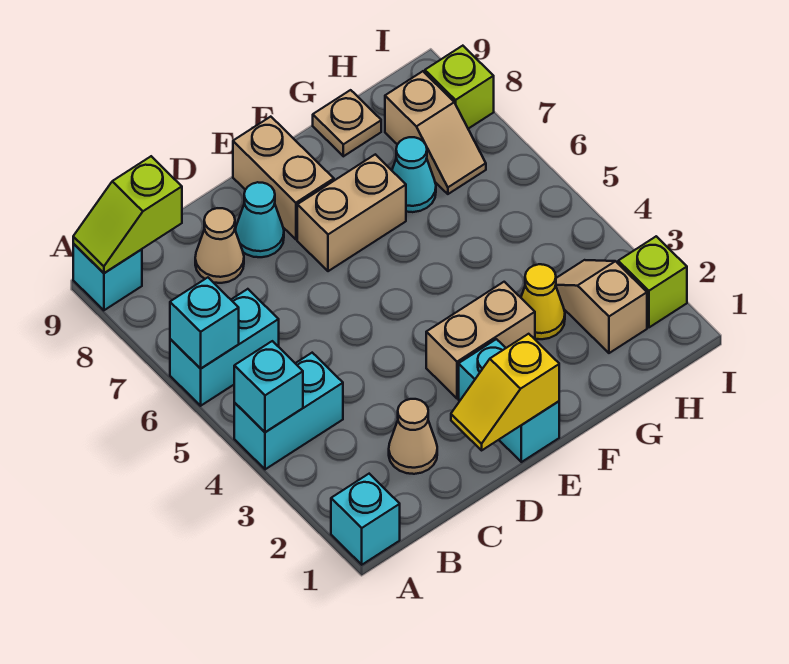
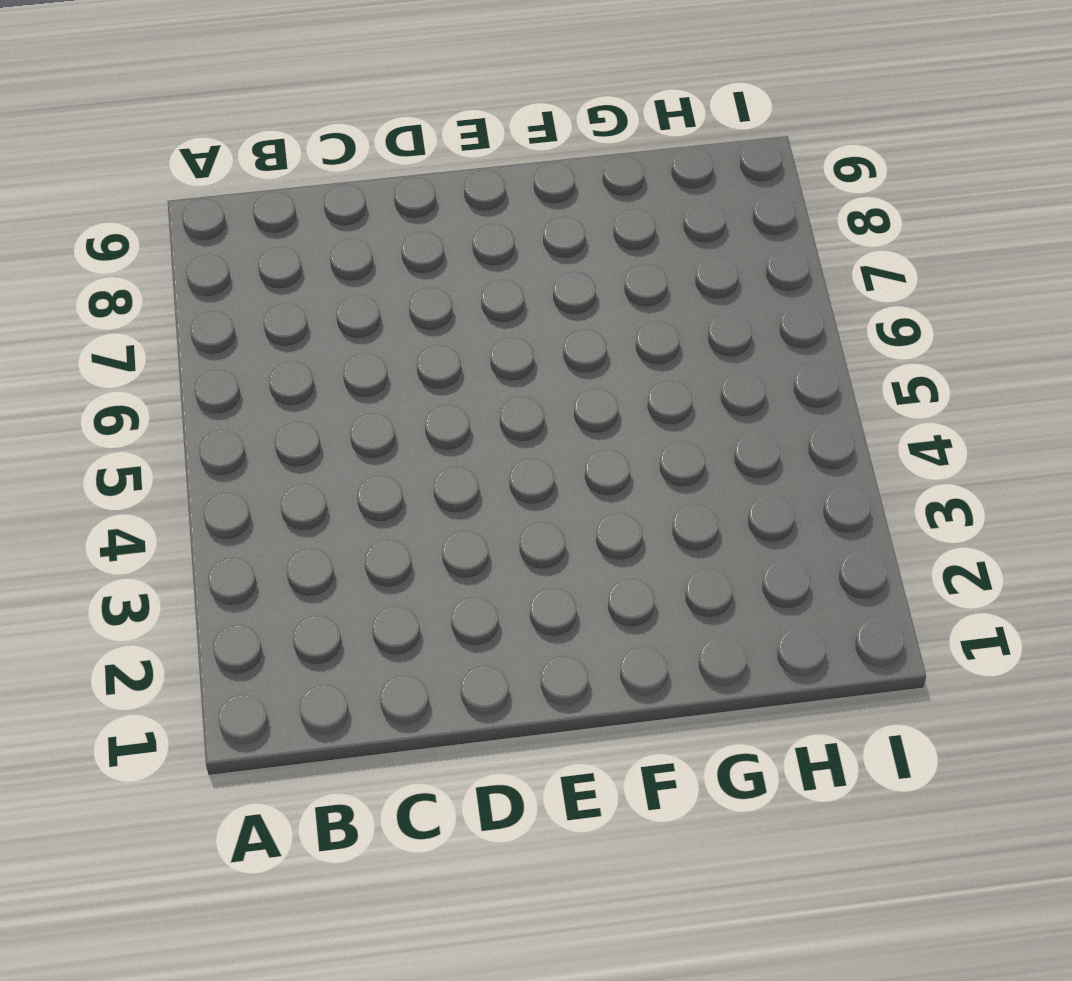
none -> cyan 1x1 brick [331,474,400,565]
none -> cyan 1x2 brick [234,353,343,469]
none -> cyan 1x2 brick [170,289,279,406]

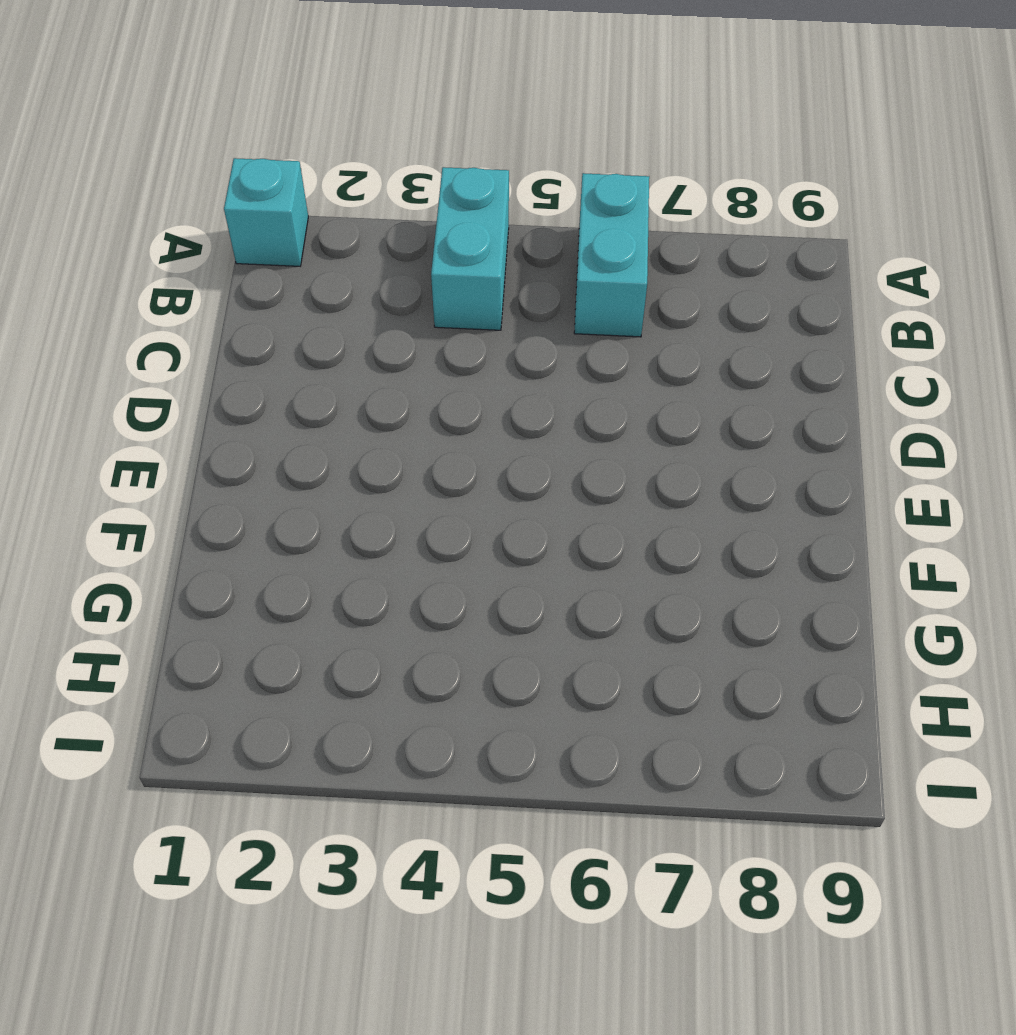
none -> cyan 1x1 brick [73,244,142,310]
none -> tan 1x1 cone [389,399,437,474]
none -> tan 1x1 cone [195,208,244,283]

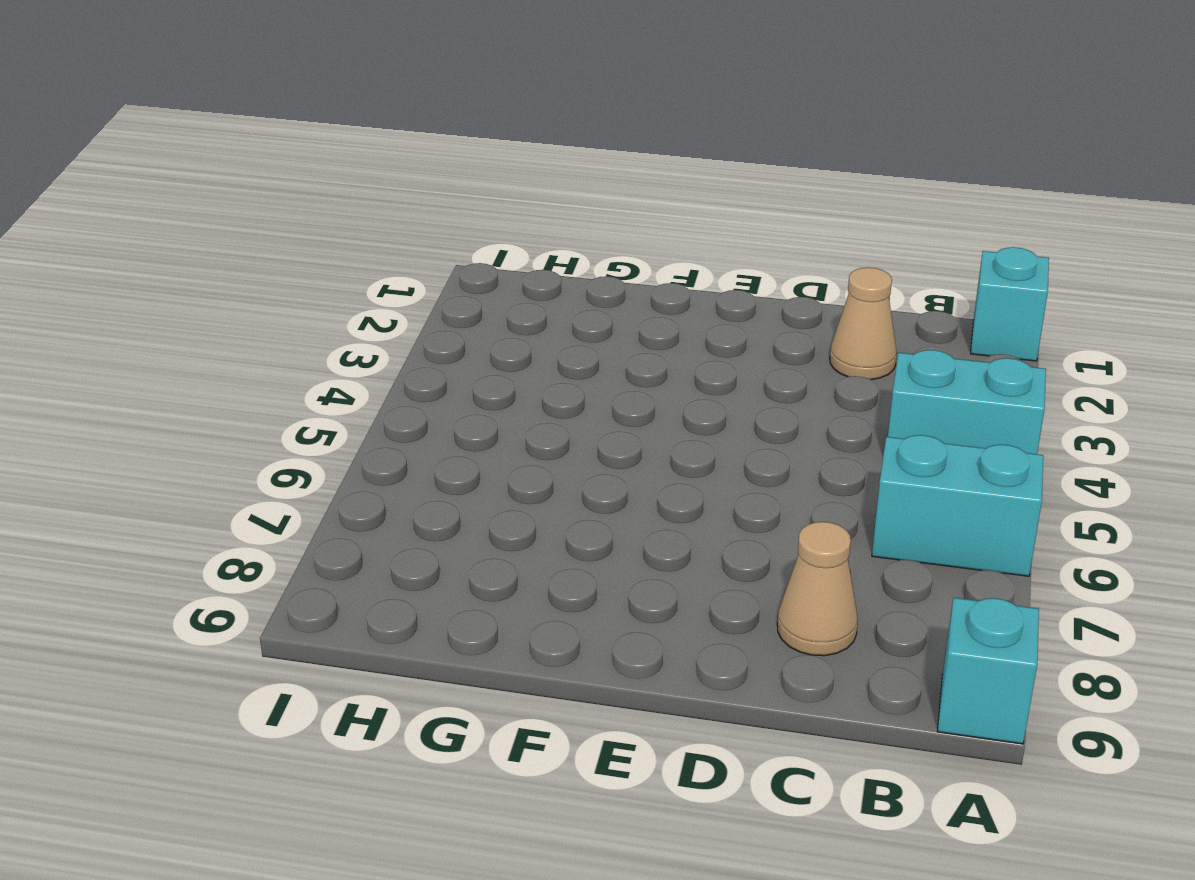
none -> cyan 1x1 cone [235,182,284,257]
none -> cyan 1x2 brick [459,339,559,462]
none -> tan 1x2 brick [426,282,535,398]

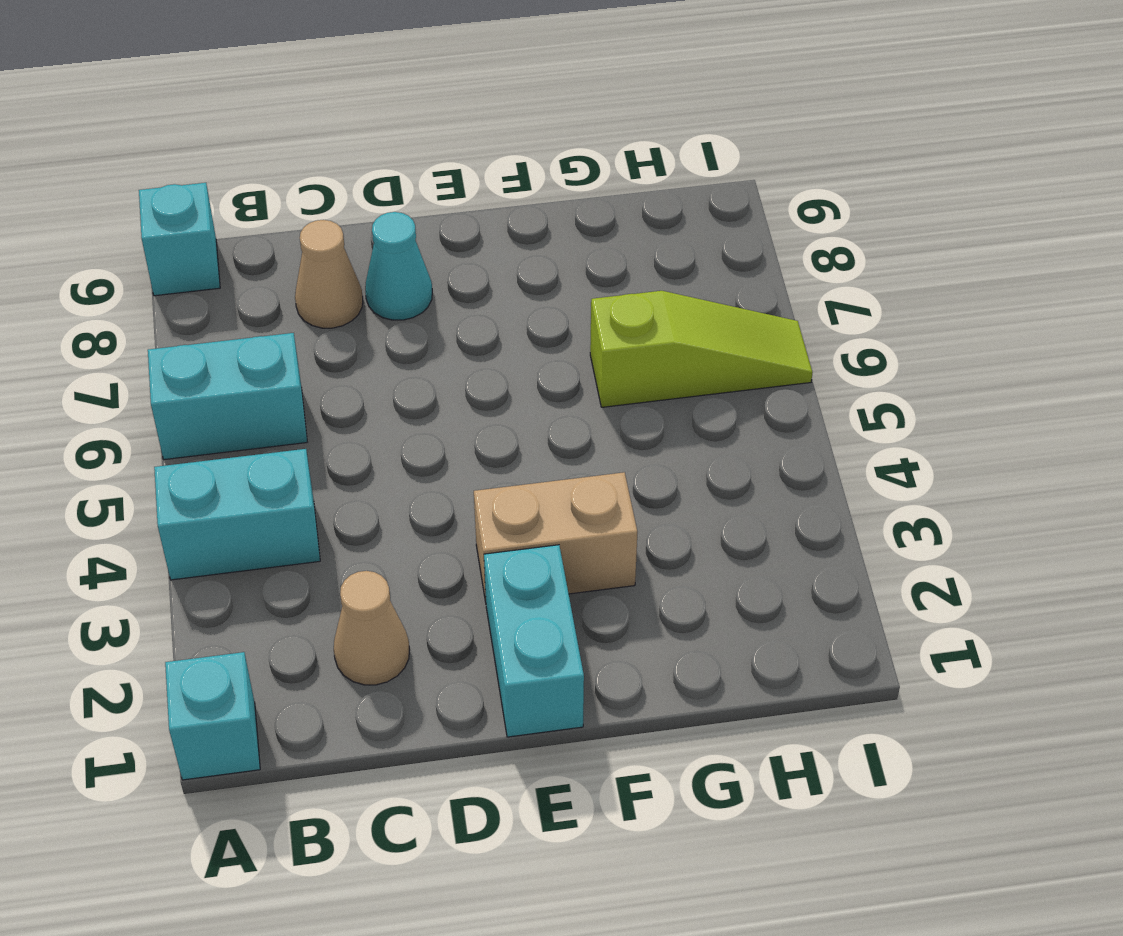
lime 1x3 slope [590,291,813,407] -> none
none -> tan 1x2 brick [297,154,406,271]
none -> tan 1x2 brick [233,117,334,239]
none -> yellow 1x1 cone [521,264,565,339]

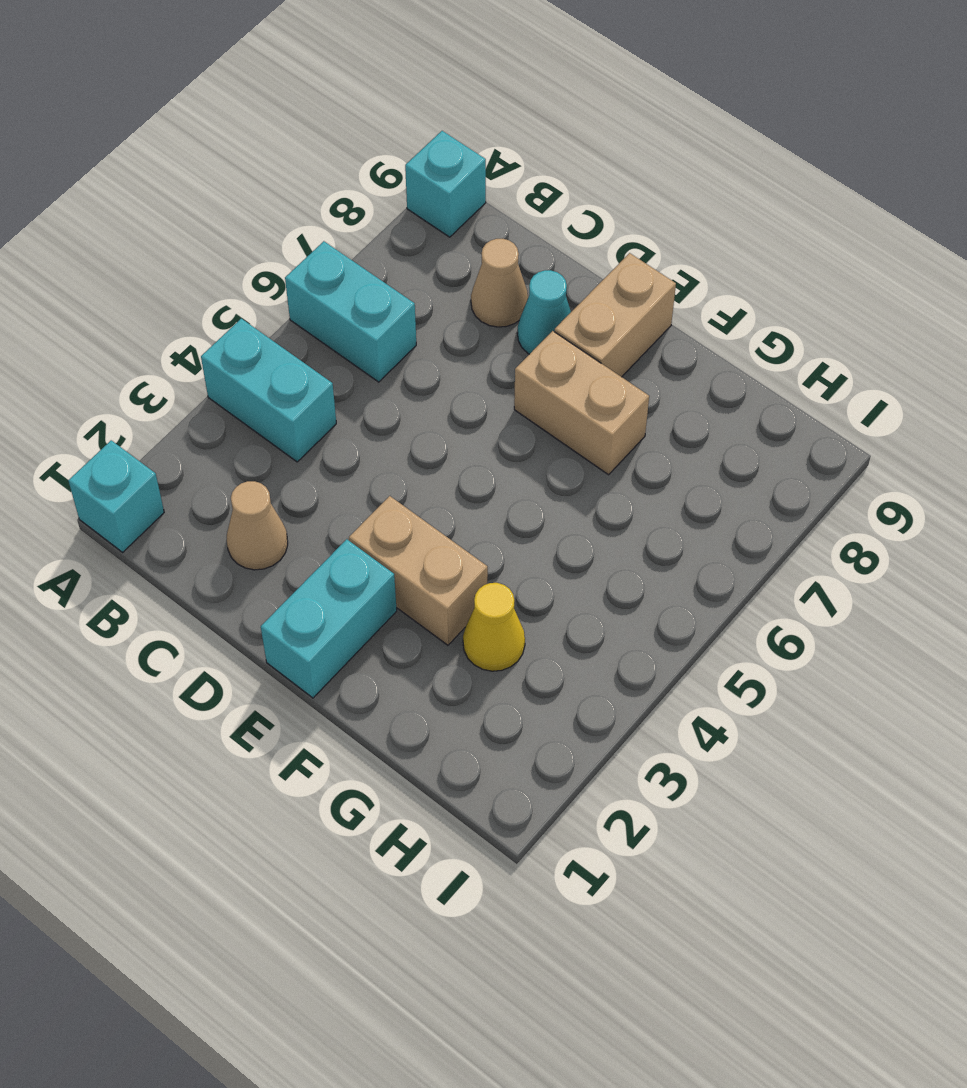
none -> cyan 1x1 cone [392,137,436,212]
none -> tan 1x1 plate [313,90,381,156]
none -> tan 1x2 slope [556,260,647,353]

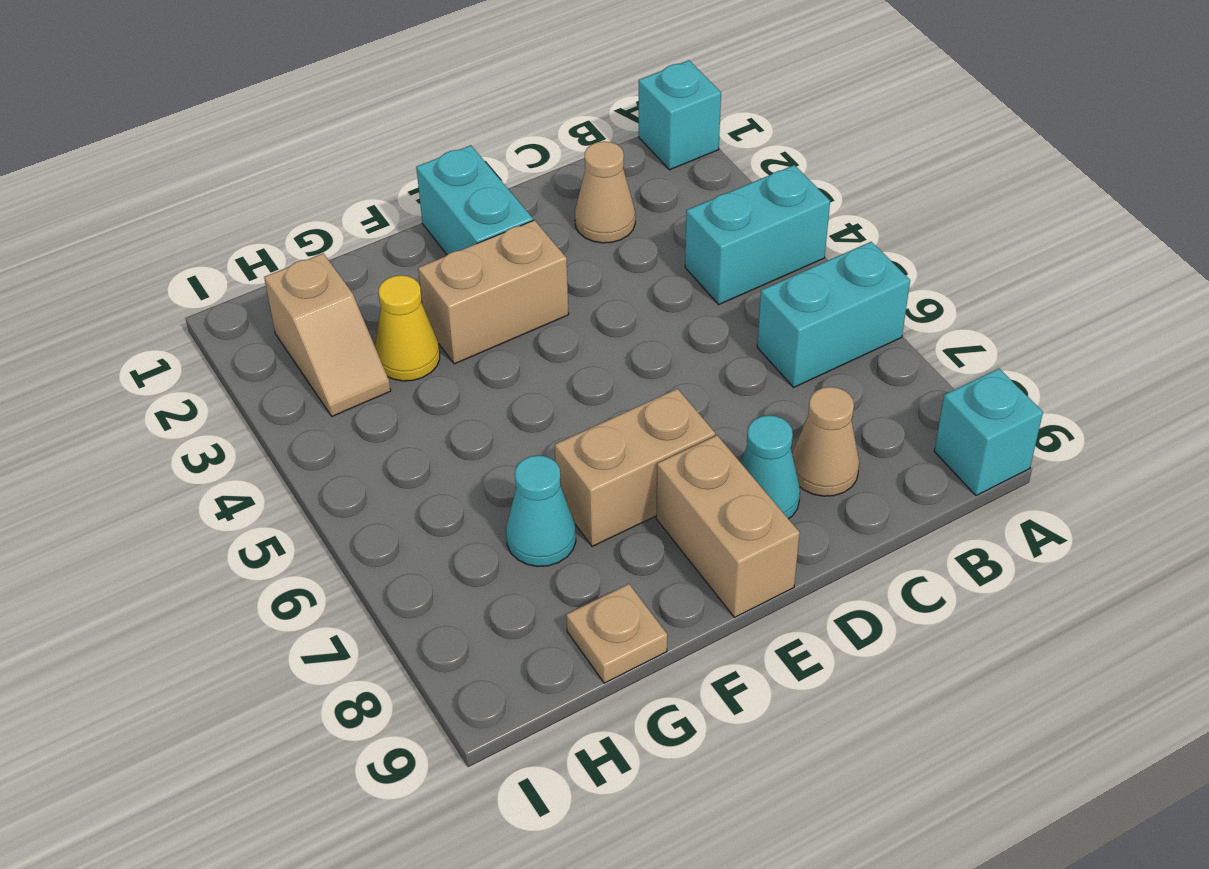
none -> tan 1x2 slope [385,71,486,194]
none -> lime 1x1 brick [618,236,687,327]
none -> lime 1x1 brick [425,46,494,129]

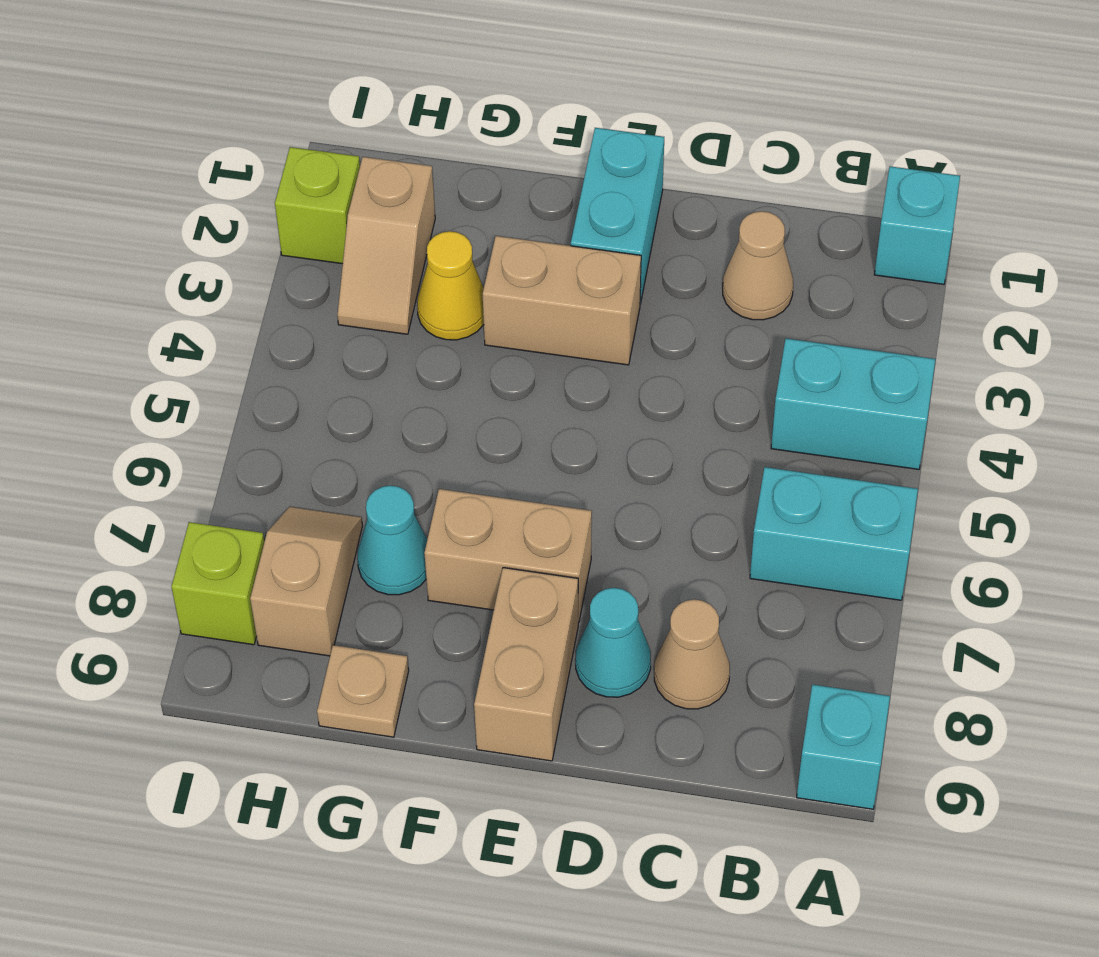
none -> cyan 1x1 brick [234,341,303,432]
none -> cyan 1x1 brick [170,278,239,369]
none -> lime 1x2 slope [73,156,182,273]

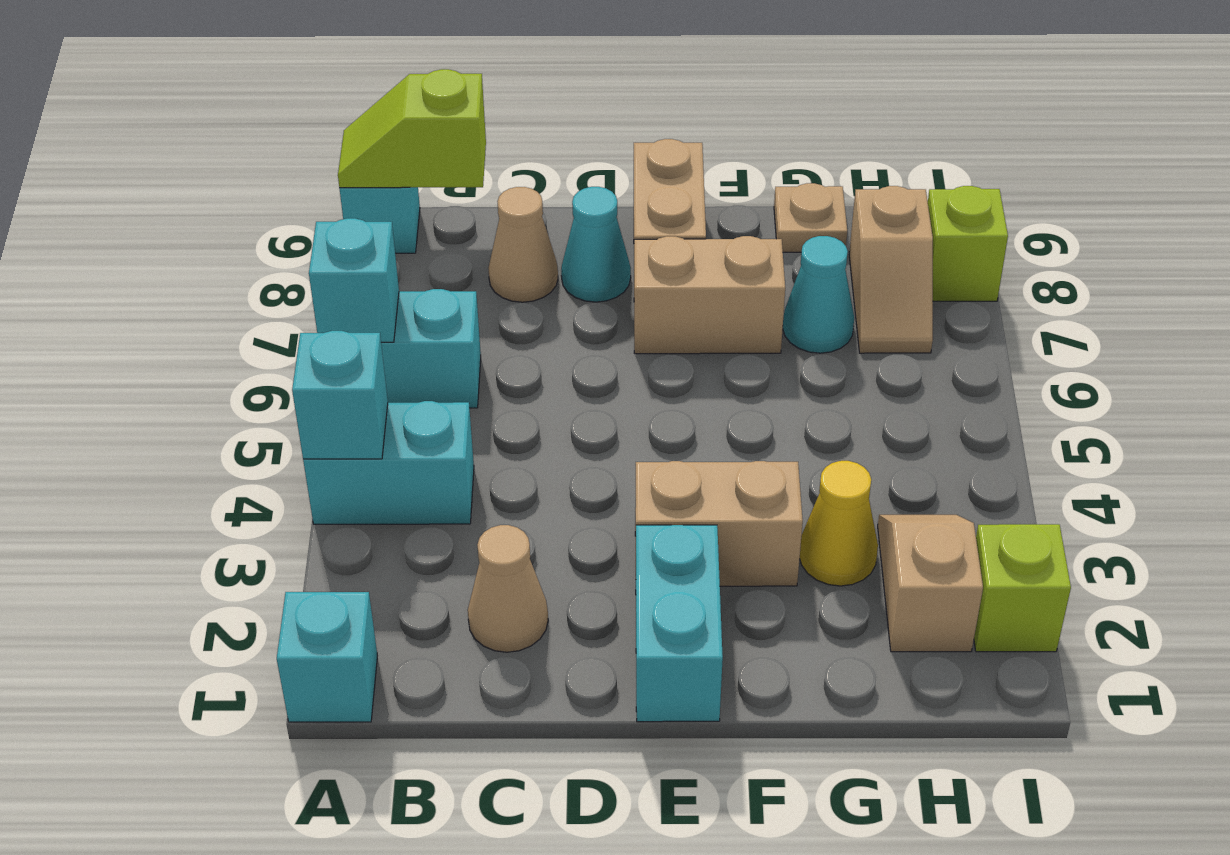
none -> yellow 1x2 slope [451,334,559,450]

